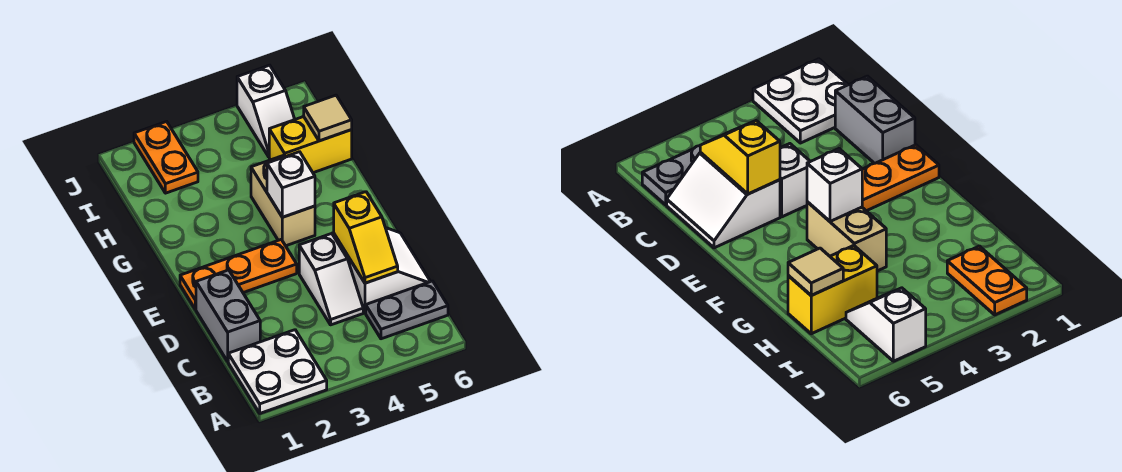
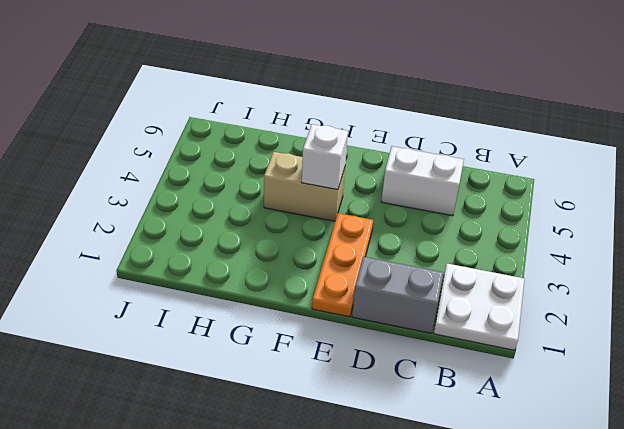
none -> grey 1x2 plate [366,281,448,339]
none -> white 1x2 slope [299,234,363,325]
none -> yellow 1x2 brick [269,117,352,173]

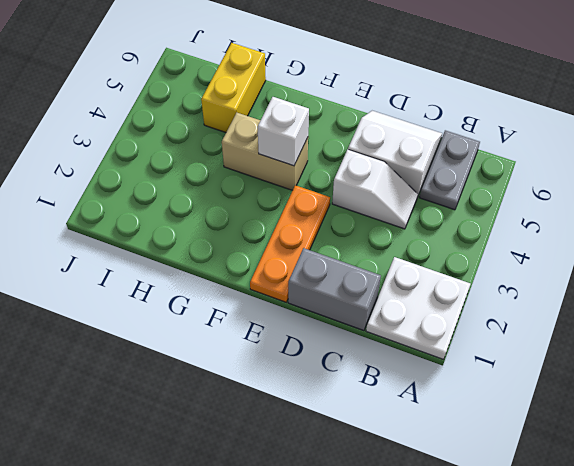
none -> orange 1x2 plate [134,122,198,193]
none -> white 1x2 slope [237,65,295,157]
none -> yellow 1x2 slope [334,192,398,283]

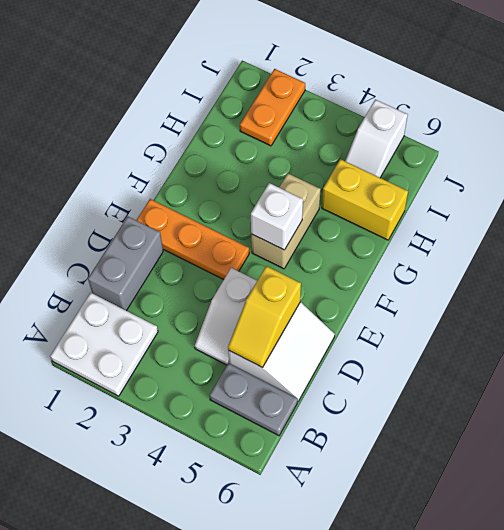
none -> tan 1x1 tile [304,95,352,141]

